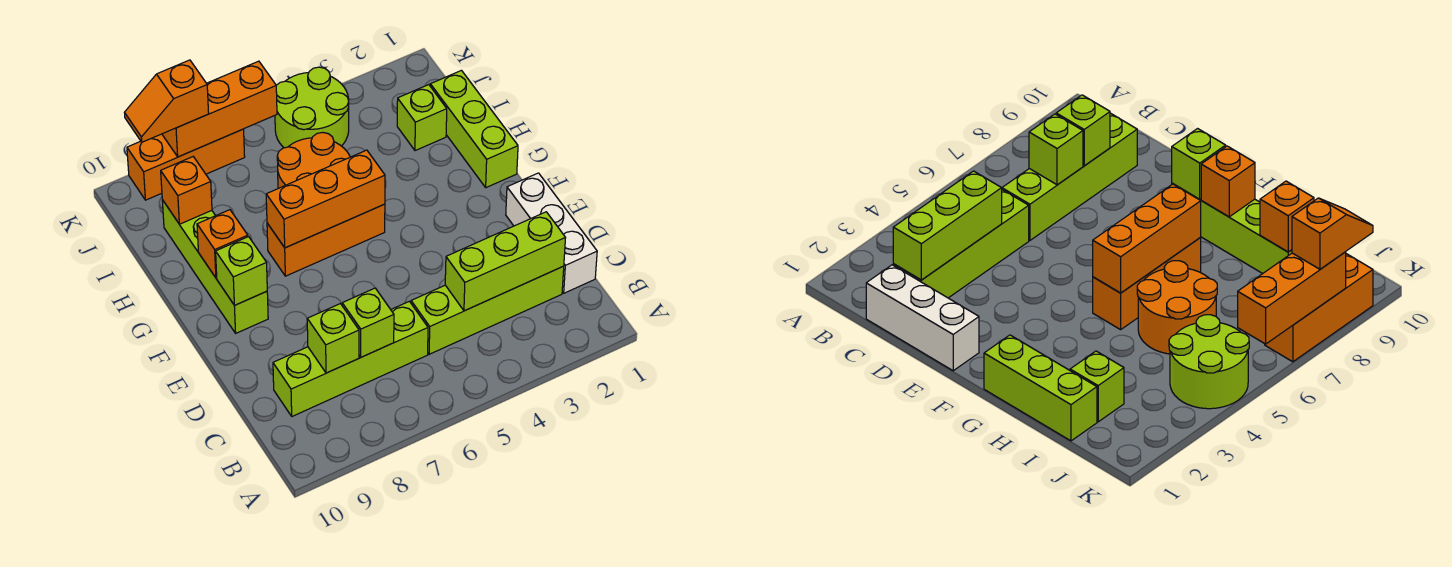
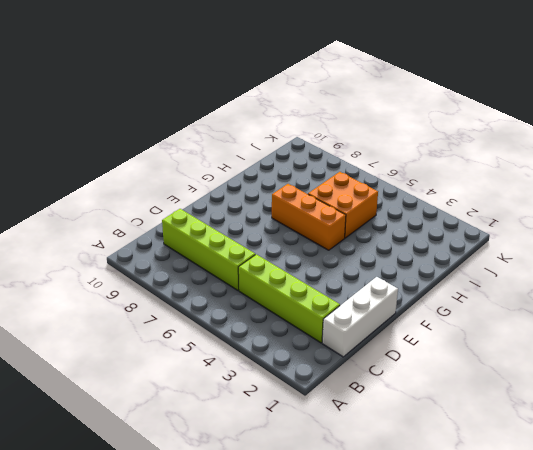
orange 2x2 brick [308,172,378,238] -> orange 2x2 round brick [277,132,350,188]
none -> lime 1x4 brick [162,200,268,333]
none -> lime 1x3 brick [430,70,518,188]
none -> lime 1x1 brick [397,85,447,151]

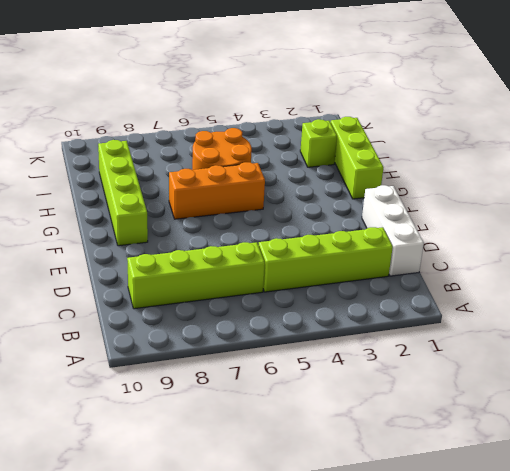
none -> lime 2x2 round brick [275,67,349,148]
none -> orange 1x3 brick [127,129,245,200]
none -> lime 1x3 brick [445,212,565,311]

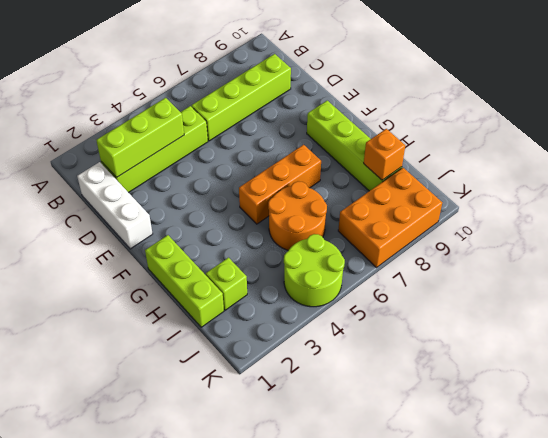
orange 2x3 brick [338,168,442,268] -> orange 1x3 brick [127,129,245,200]
none -> lime 1x1 brick [342,288,394,357]
none -> lime 1x1 brick [307,303,359,373]
none -> lime 1x1 brick [216,237,267,305]

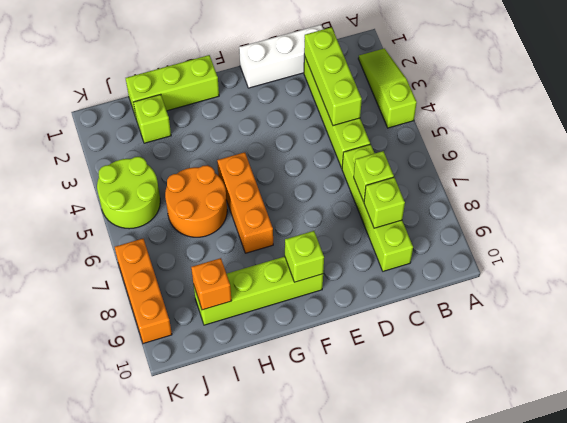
lime 1x3 slope [358,48,417,128] -> none
none -> orange 1x3 brick [266,150,385,248]
none -> orange 1x1 brick [197,210,248,278]
none -> orange 1x3 brick [162,61,277,157]

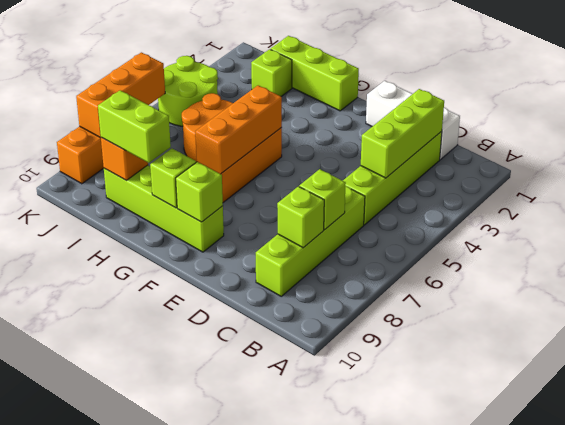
lime 1x1 brick [150,148,196,208] -> orange 1x1 brick [197,210,248,278]
lime 1x2 brick [98,90,171,163] -> none
none -> orange 1x2 slope [125,60,209,142]

